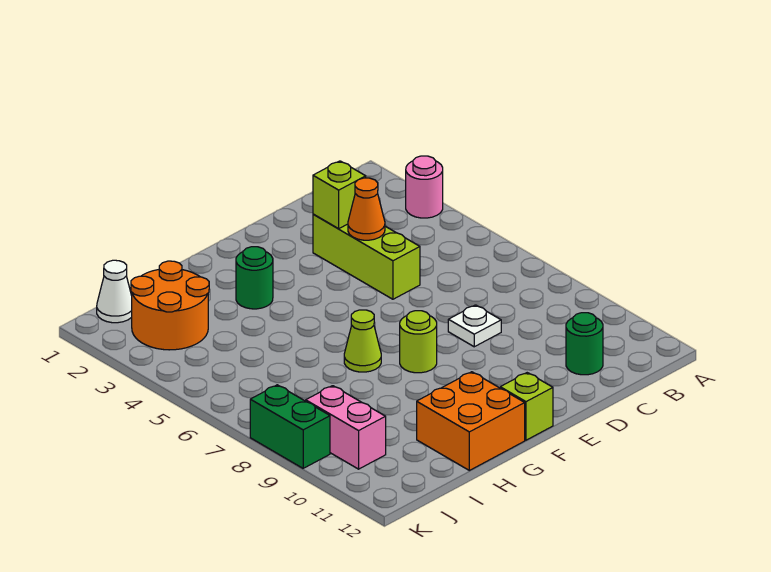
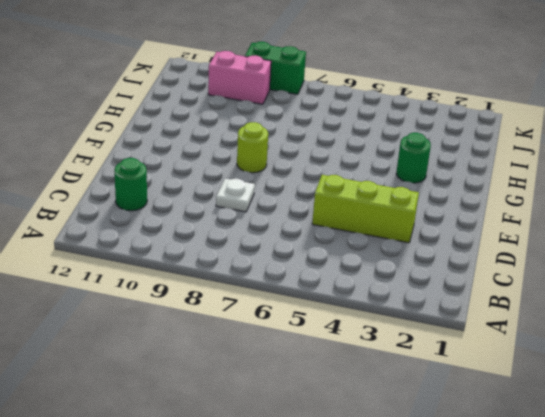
none -> pink 1x1 round brick [406,156,443,218]
none -> lime 1x1 brick [500,373,553,440]
none -> lime 1x1 cone [344,310,381,372]

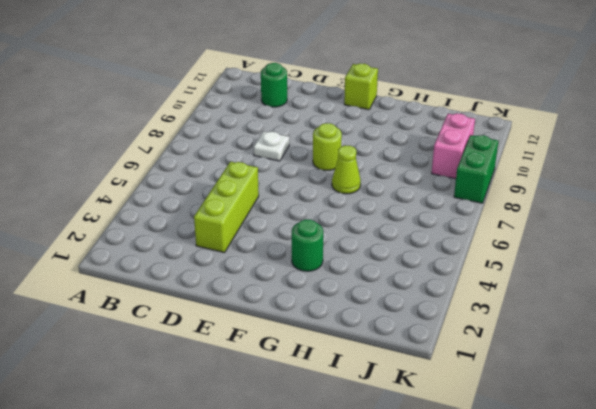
none -> pink 1x1 round brick [406,156,443,218]
none -> orange 2x2 brick [417,372,525,470]
none -> orange 2x2 round brick [131,261,209,350]

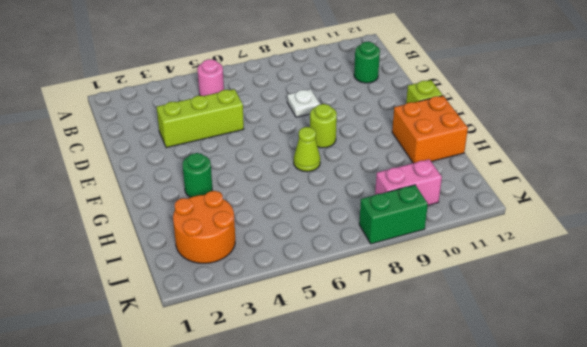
pink 1x1 round brick [197,59,224,96] -> pink 1x1 round brick moved to [406,156,443,218]
none -> white 1x1 cone [97,260,132,323]
none -> lime 1x1 brick [313,161,366,229]
none -> orange 1x1 cone [348,178,385,240]

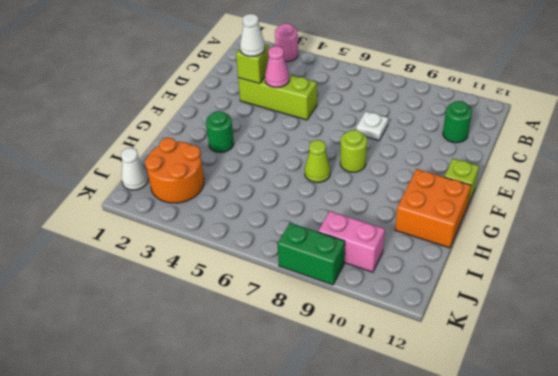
white 1x1 cone [240,14,265,56] -> none
pink 1x1 cone [265,46,289,88] -> orange 1x1 cone [348,178,385,240]

